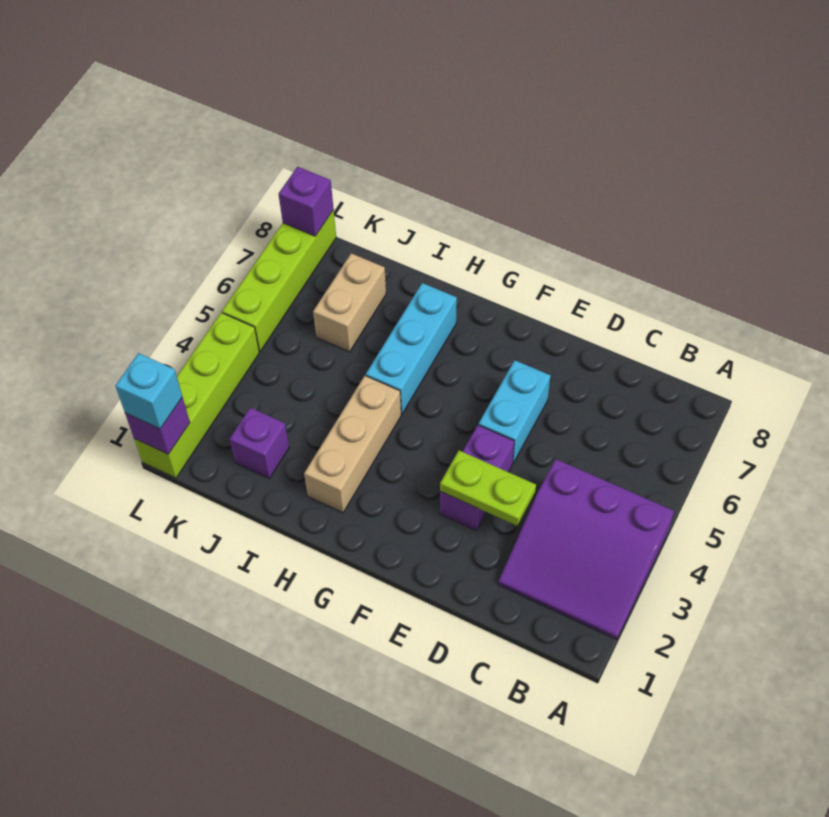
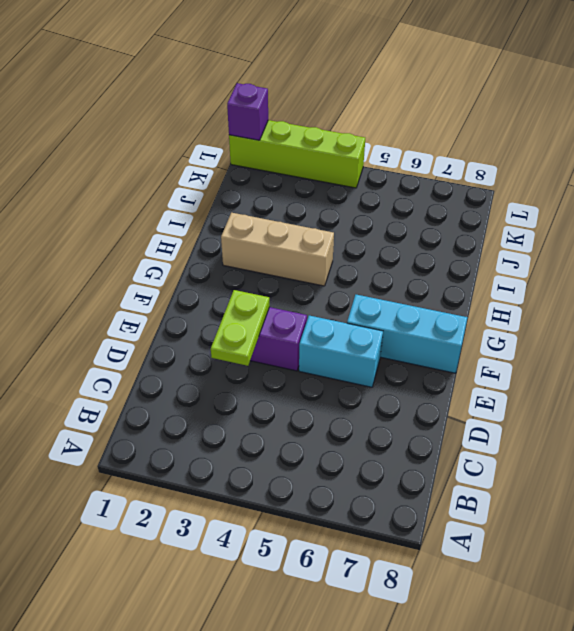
cyan 1x3 brick [347,295,467,373] -> cyan 1x3 brick moved to [366,283,457,414]
none -> purple 3x3 slope [498,459,674,640]
none -> purple 1x1 brick [230,408,289,478]
none -> tan 1x2 brick [313,253,386,352]

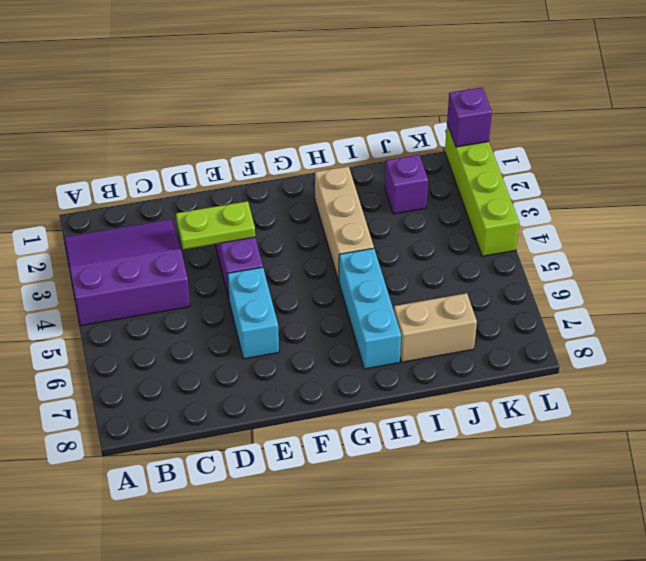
tan 1x2 brick [394,293,477,362] -> tan 1x2 brick turned to [313,253,386,352]
none -> lime 1x4 brick [222,210,336,351]
none -> purple 1x1 brick [279,167,334,236]
none -> cyan 1x1 brick [115,353,182,429]

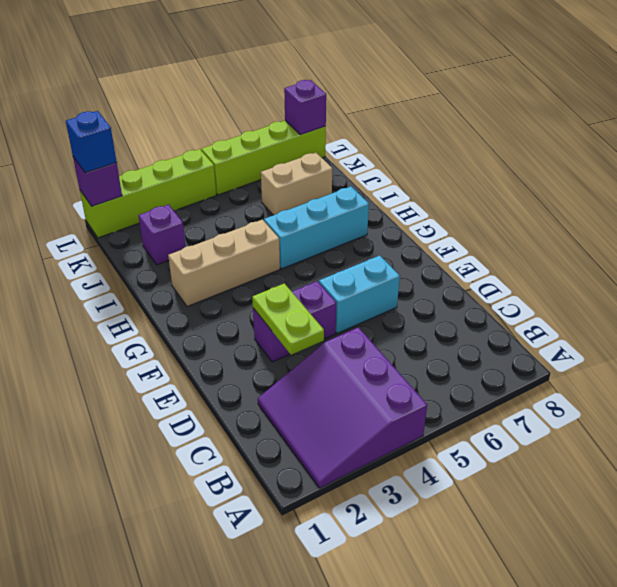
blue 1x1 brick [66,111,117,173] -> cyan 1x1 brick [115,353,182,429]

